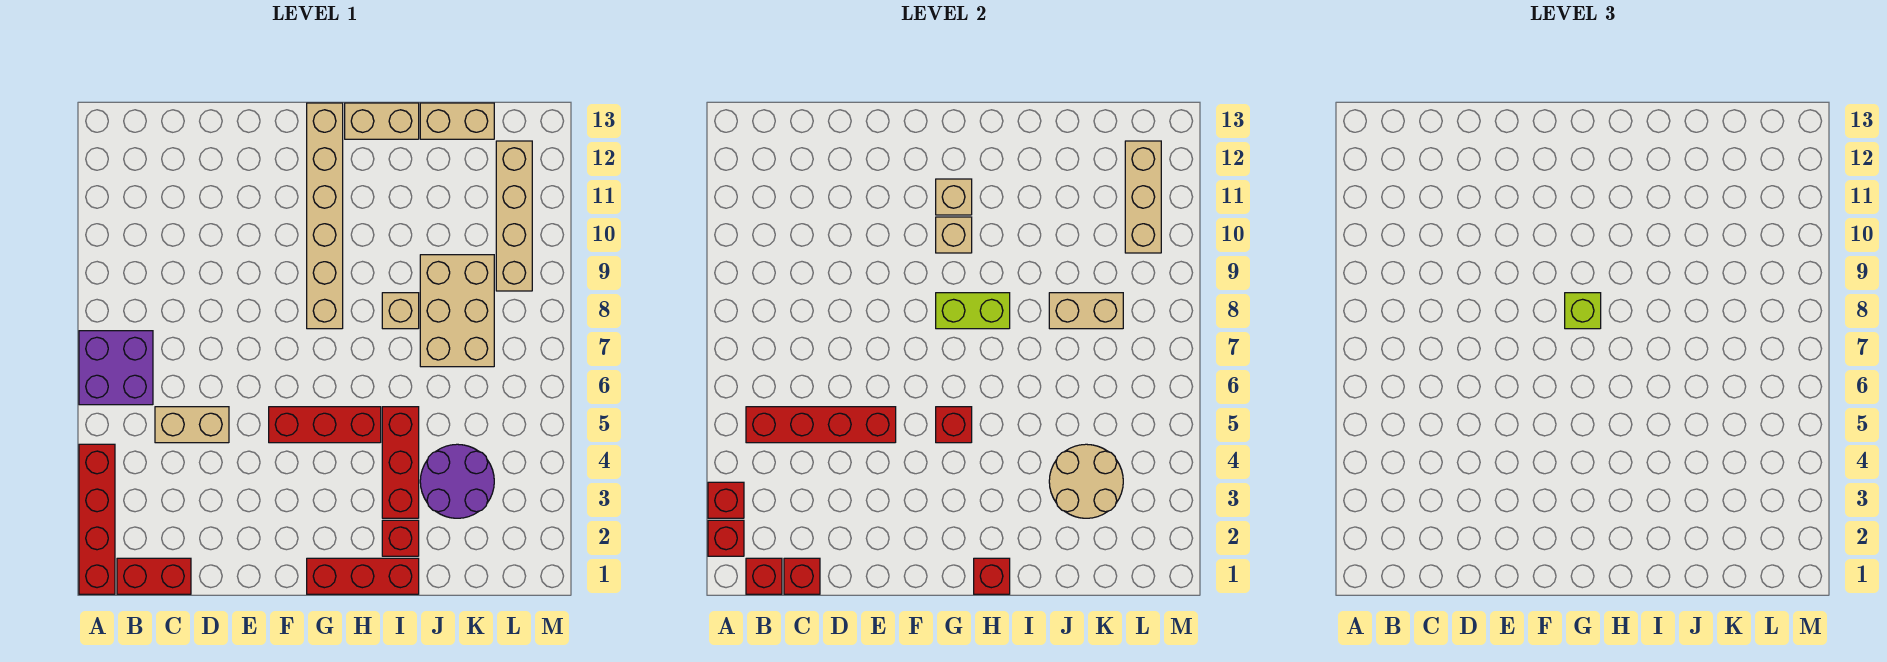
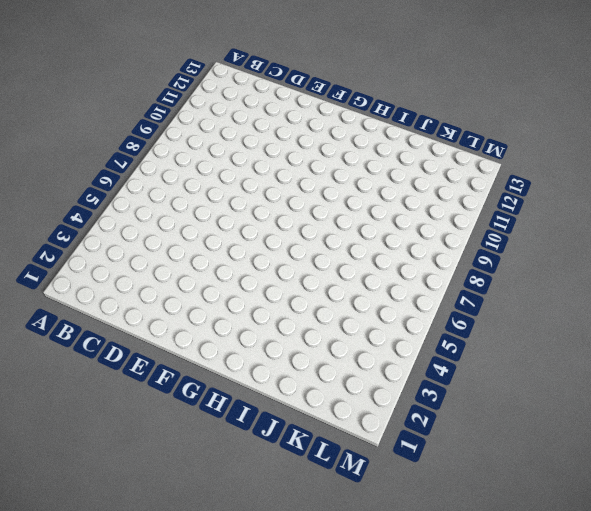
none -> red 1x4 brick [79,444,115,594]
none -> purple 2x2 brick [79,331,153,405]
none -> red 1x2 brick [117,558,191,594]

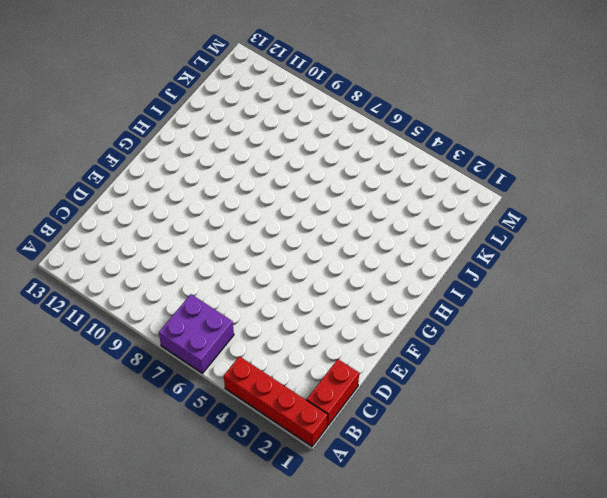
none -> tan 1x2 brick [155,407,229,443]
none -> red 1x3 brick [269,407,381,443]
none -> red 1x3 brick [307,558,419,594]

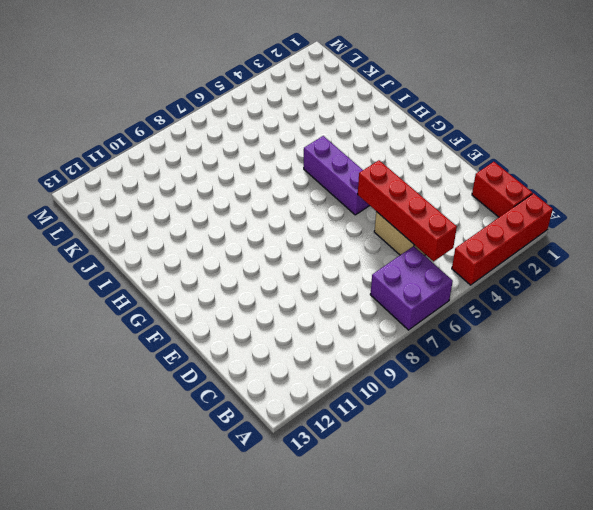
purple 1x3 brick [304,136,370,215] -> red 1x3 brick [269,407,381,443]
none -> red 1x3 brick [307,558,419,594]
none -> tan 1x6 brick [307,103,343,329]
none -> tan 1x2 brick [345,103,419,139]

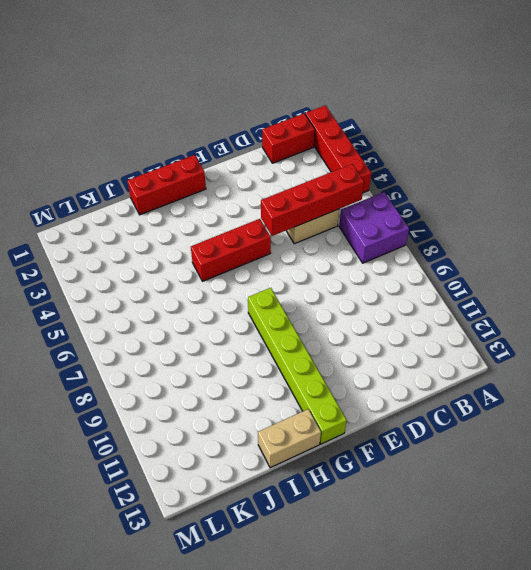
lime 1x6 brick [248,288,347,444] -> tan 1x6 brick [307,103,343,329]
none -> red 1x1 brick [382,520,419,556]
none -> red 1x3 brick [382,407,419,518]
none -> tan 1x1 brick [382,293,419,329]

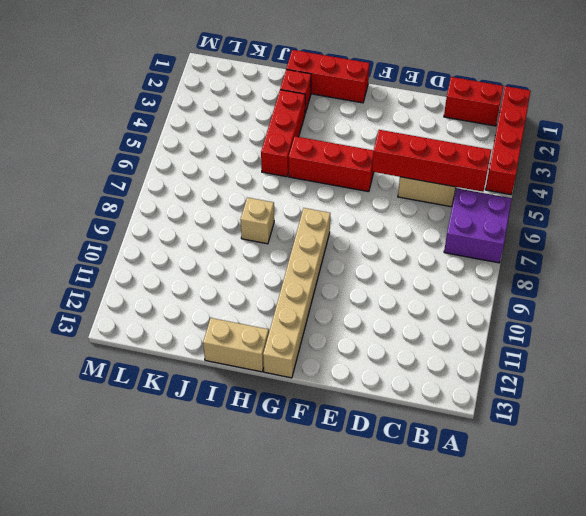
none -> purple 2x2 round brick [420,444,494,518]
none -> tan 2x3 brick [420,255,494,367]
none -> tan 1x2 brick [420,103,494,139]

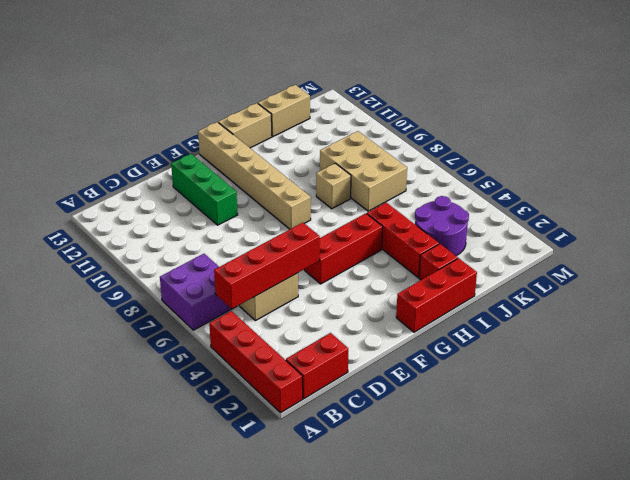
green 1x3 brick [171,154,238,225] -> none
none -> tan 1x4 brick [496,141,532,291]
none -> red 1x1 brick [708,520,744,556]
none -> red 1x1 brick [708,482,744,518]

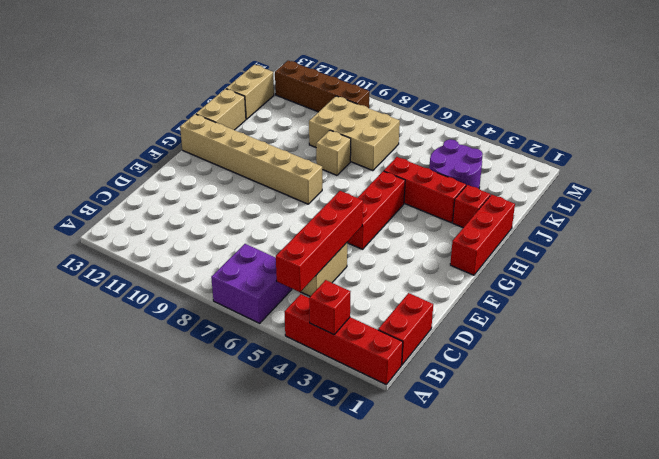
brown 1x4 brick [275,61,369,112] -> tan 1x4 brick [496,141,532,291]
none -> red 1x1 brick [708,520,744,556]
none -> red 1x1 brick [746,558,782,594]
none -> red 1x1 brick [784,558,820,594]

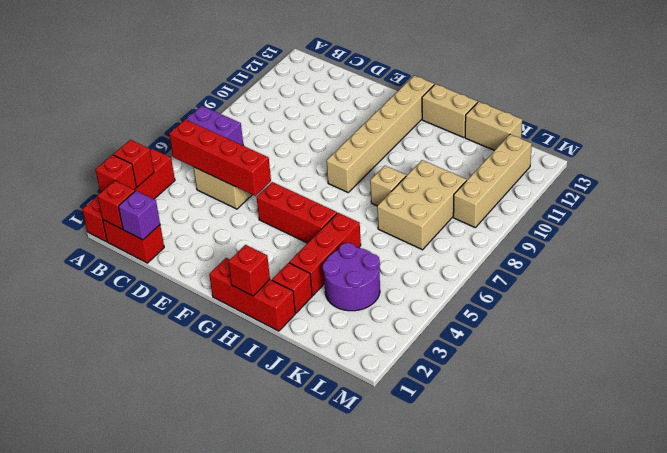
purple 1x1 brick [118,191,160,240] -> red 1x1 brick [784,558,820,594]
none -> red 1x1 brick [936,407,972,443]
none -> lime 1x2 brick [936,293,1010,329]
none -> tan 1x1 brick [936,217,972,253]

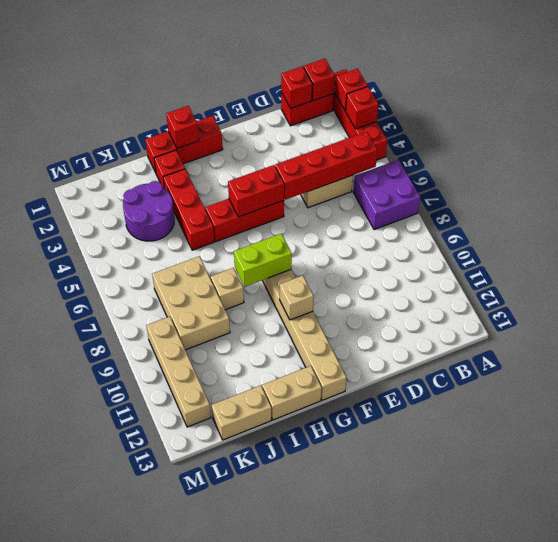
red 1x2 brick [228,165,284,217] -> red 1x1 brick [936,407,972,443]
none -> tan 1x1 brick [936,179,972,215]
none -> tan 2x2 round brick [1049,444,1123,518]
none -> tan 1x2 brick [1049,293,1123,329]

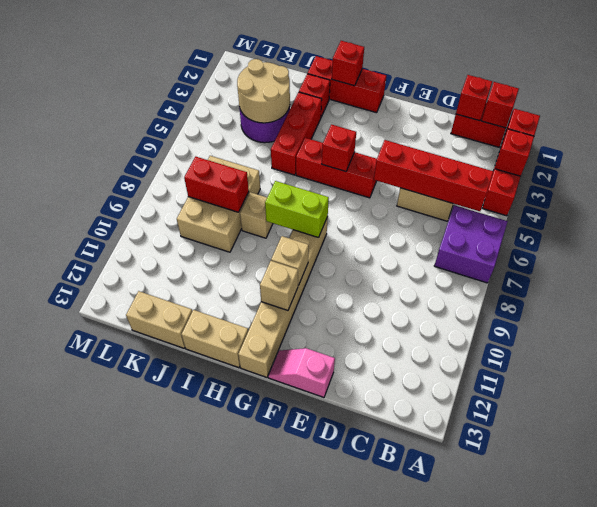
pink 1x2 slope [268,348,335,397] -> none
red 1x2 brick [184,157,249,212] -> tan 1x2 brick [1049,293,1123,329]
none -> tan 1x4 brick [496,141,532,291]
none -> tan 1x3 brick [1125,141,1161,253]
none -> lime 1x1 brick [1565,293,1601,329]

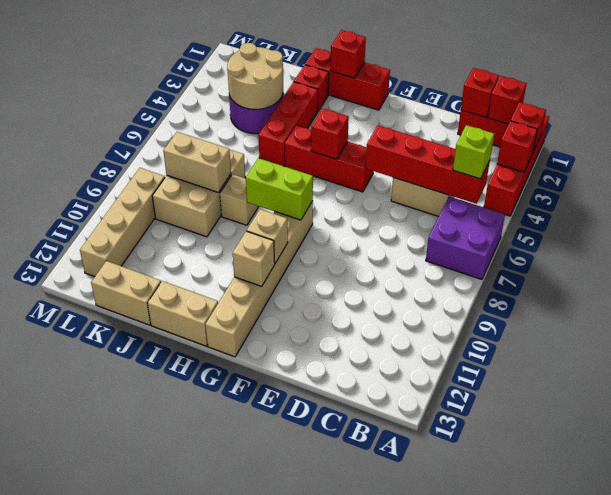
lime 1x1 brick [453,125,494,179] -> lime 1x1 brick moved to [1565,293,1601,329]
none -> tan 1x3 brick [1125,141,1161,253]

